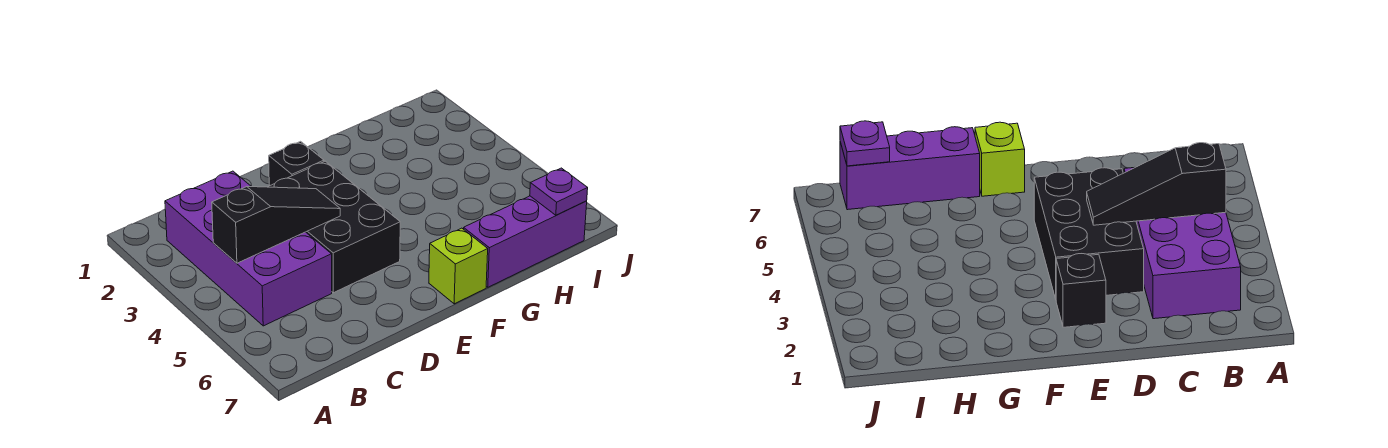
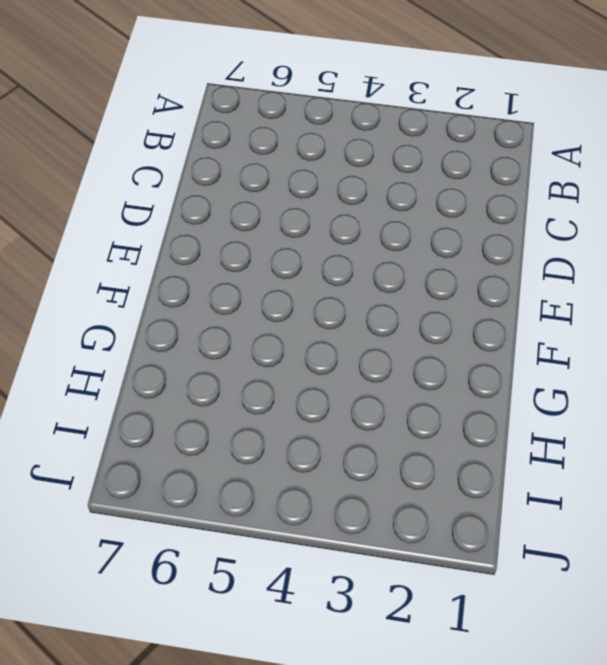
none -> purple 2x4 brick [165,171,332,326]
none -> black 2x3 brick [268,161,400,293]

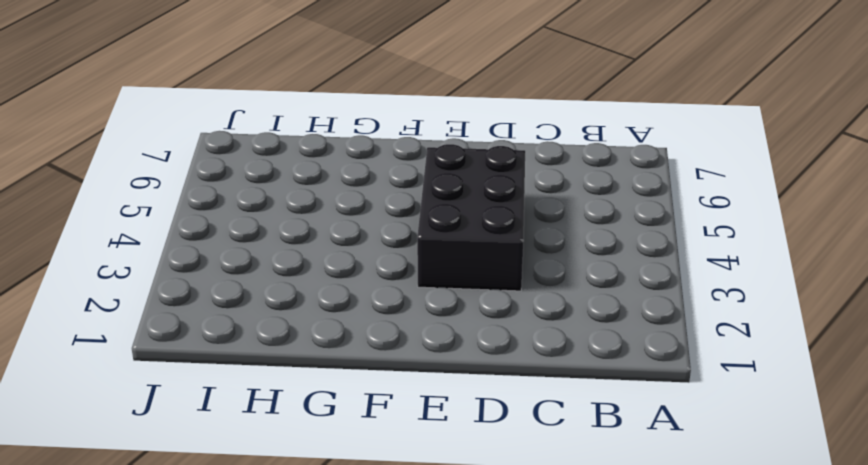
none -> purple 2x4 brick [165,171,332,326]
none -> black 1x1 brick [269,141,324,186]

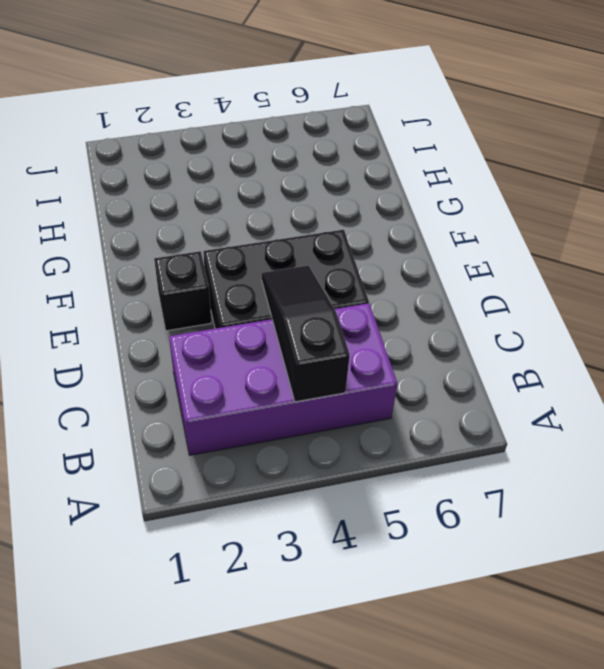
none -> lime 1x1 brick [429,228,488,304]
none -> purple 1x3 brick [464,196,587,287]

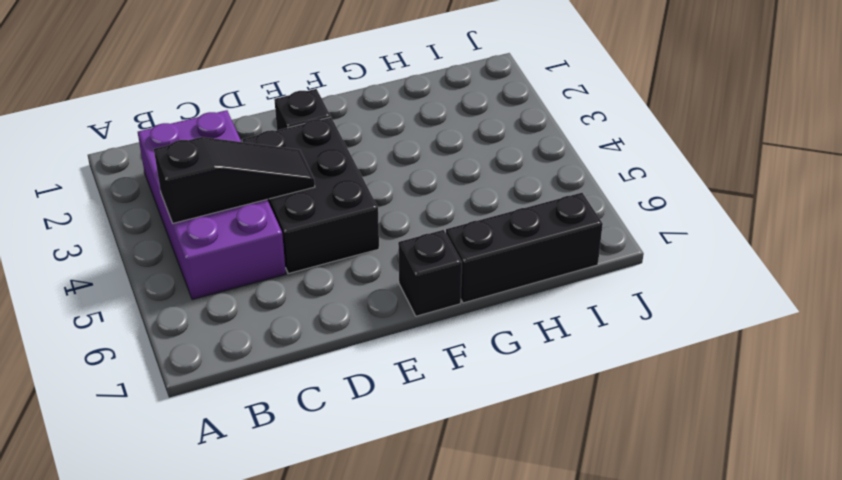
black 1x1 brick [398,230,462,316] -> lime 1x1 brick [429,228,488,304]
black 1x3 brick [446,193,603,303] -> purple 1x3 brick [464,196,587,287]
none -> purple 1x1 plate [530,168,588,215]

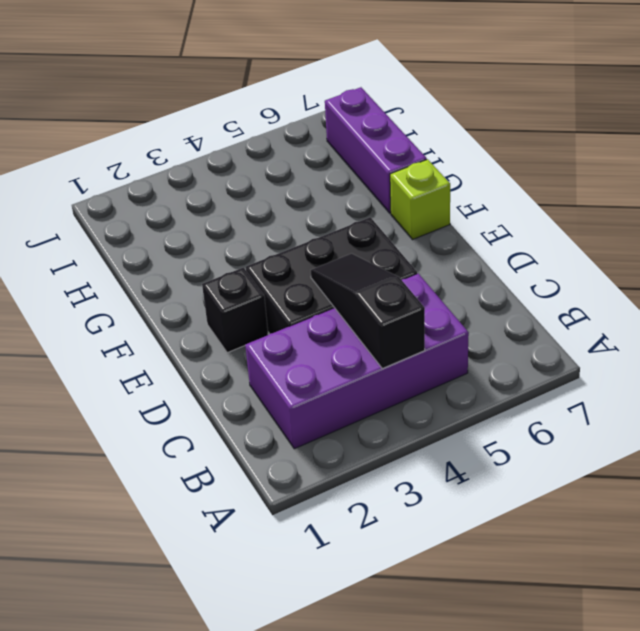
none -> purple 1x1 plate [530,168,588,215]

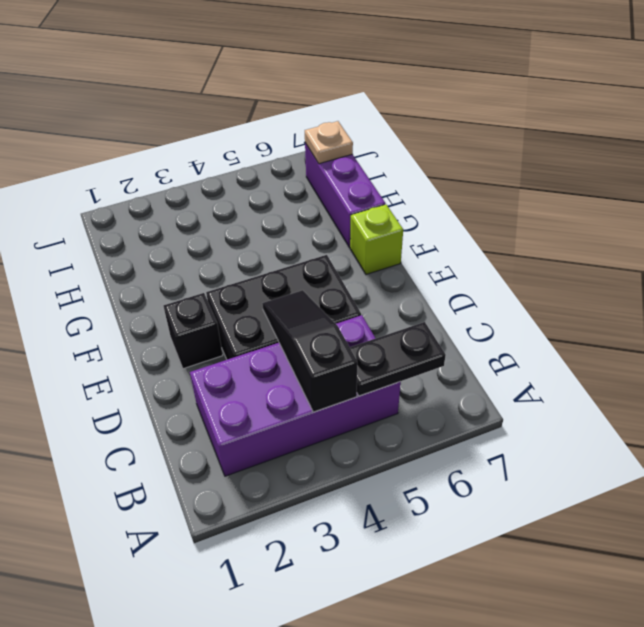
black 1x2 plate [350,322,446,396] -> none
tan 1x1 plate [305,121,353,164] -> purple 1x1 plate [530,168,588,215]

